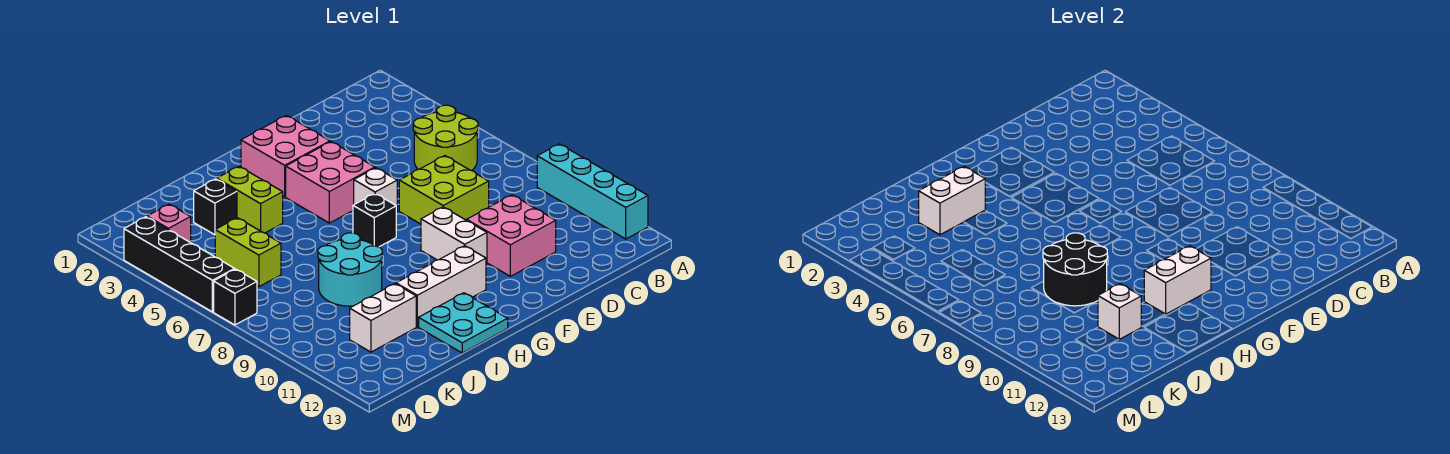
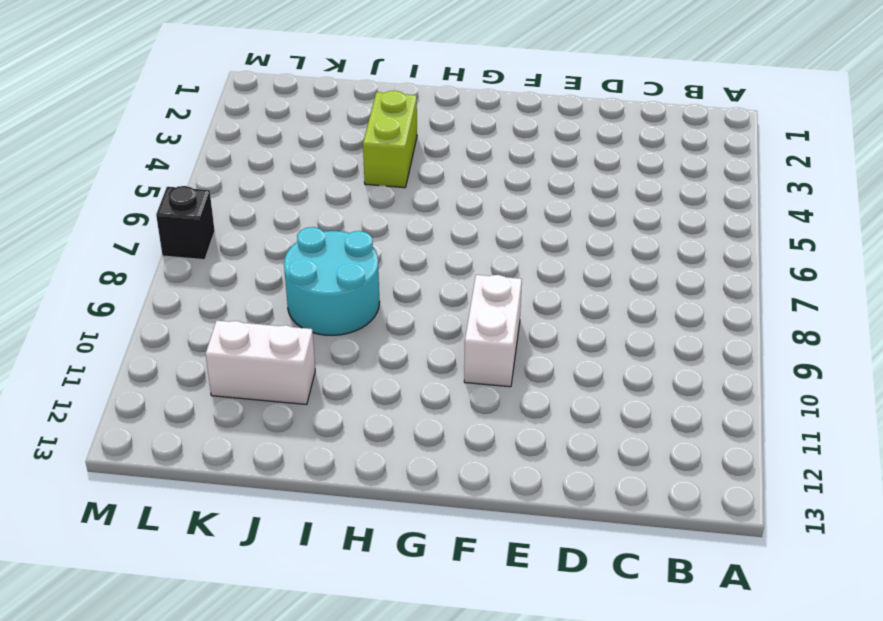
none -> cyan 1x4 brick [537,144,648,239]
none -> lime 2x2 round brick [413,105,478,171]
none -> lime 2x2 brick [399,156,489,224]

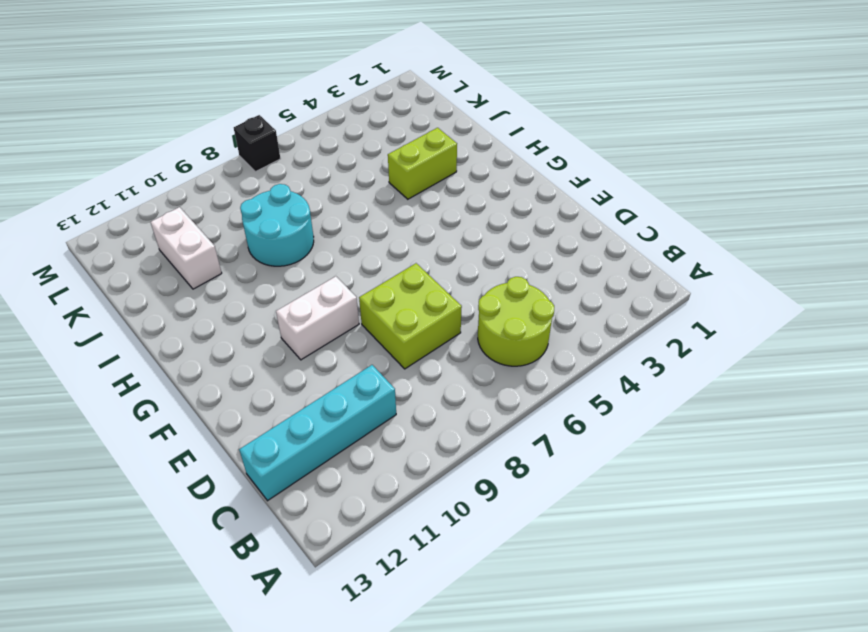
cyan 1x4 brick [239,365,396,501] -> cyan 1x4 brick moved to [537,144,648,239]
none -> pink 2x2 brick [467,195,556,276]
none -> pink 2x2 brick [241,115,330,197]
none -> pink 2x2 brick [286,142,375,223]

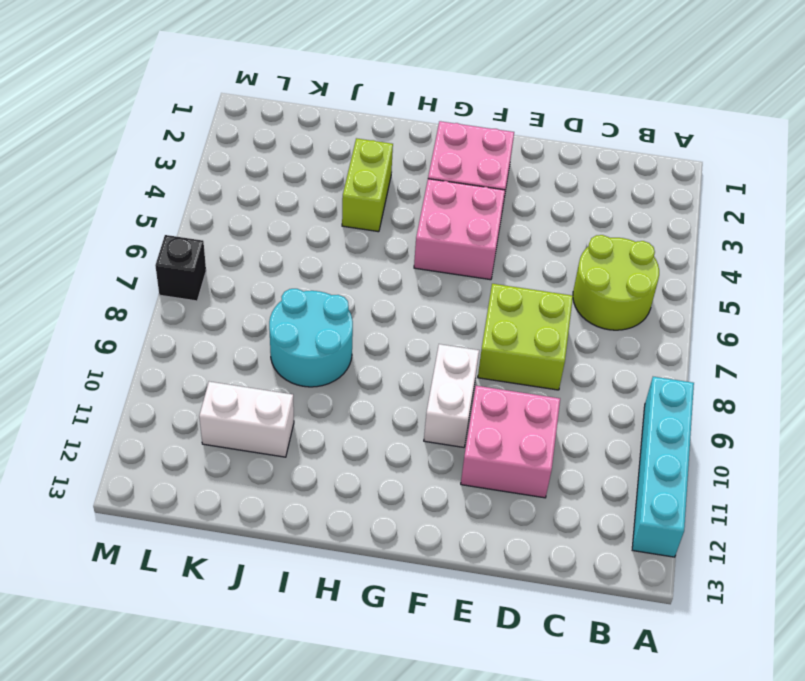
none -> white 1x1 brick [354,168,397,212]
none -> black 1x1 brick [353,194,396,247]
none -> white 1x3 brick [396,246,486,327]

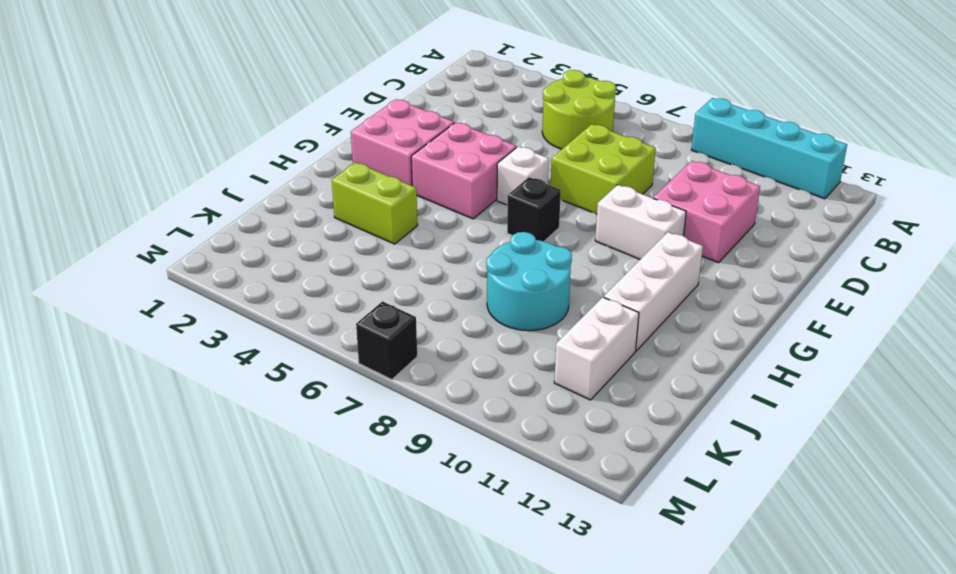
none -> cyan 2x2 plate [419,293,508,353]
none -> black 1x1 brick [194,179,237,235]
none -> lime 1x2 brick [215,218,281,287]

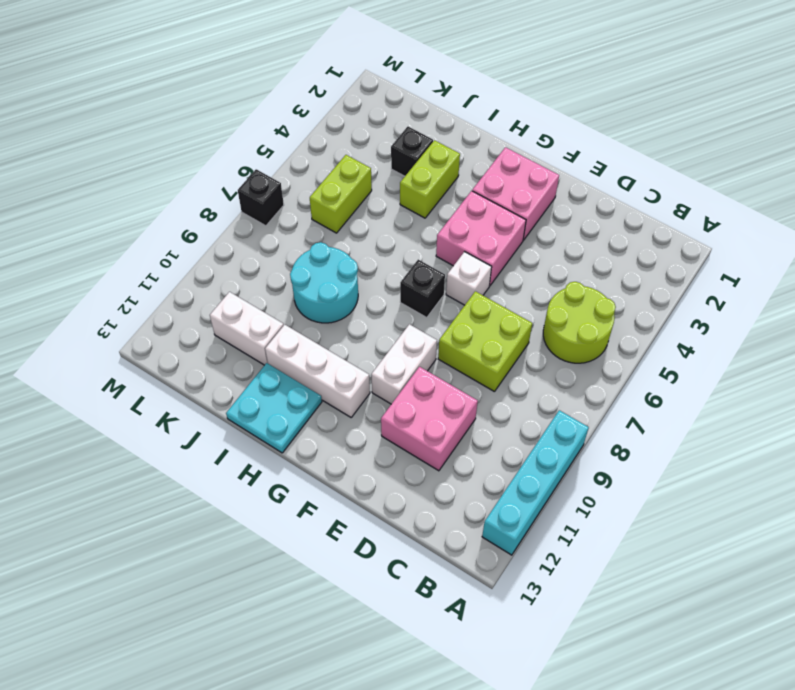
none -> pink 1x1 brick [147,204,191,243]
none -> black 1x4 brick [124,217,235,312]
none -> white 1x2 brick [1144,246,1211,314]

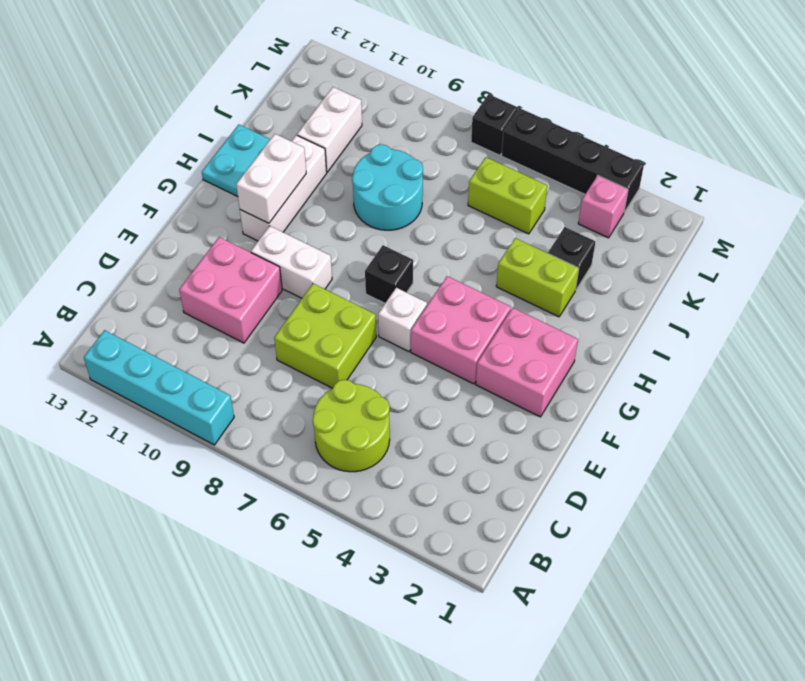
none -> white 1x2 brick [919,166,985,235]
none -> black 2x2 round brick [1043,233,1107,306]
none -> white 1x1 brick [1098,284,1141,339]

